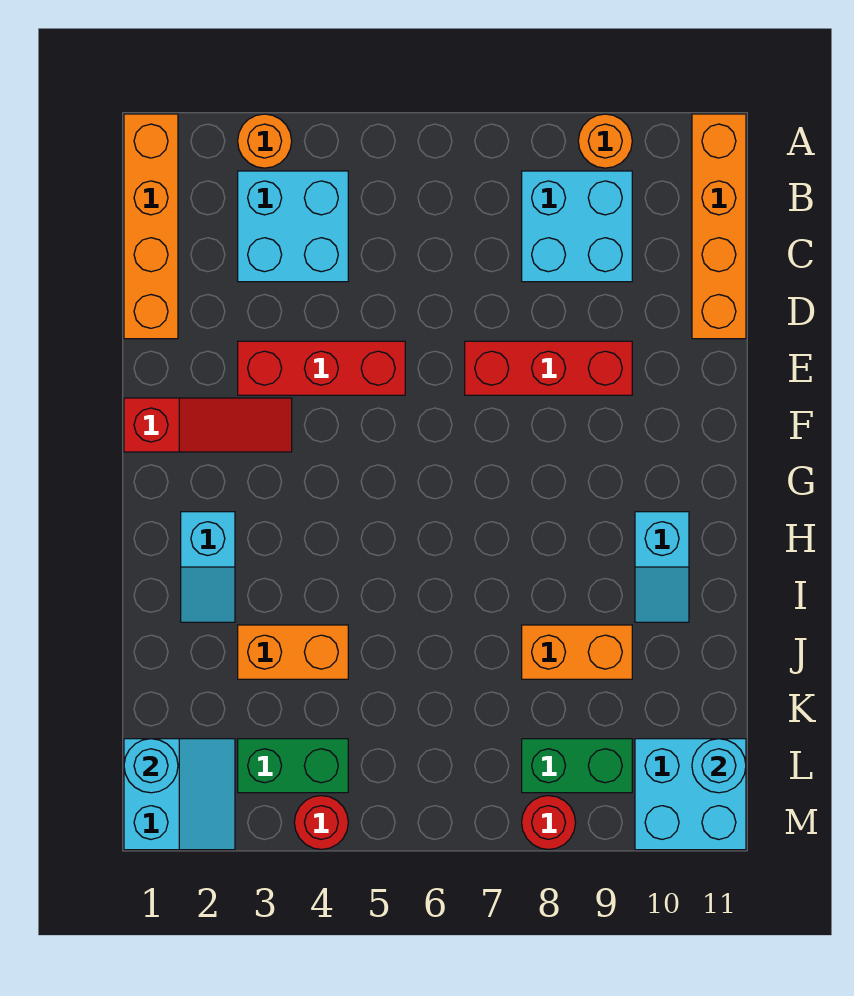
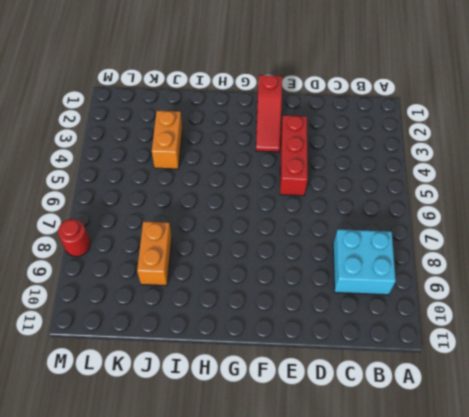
none -> orange 1x4 brick [124,114,178,339]
none -> orange 1x1 round brick [238,114,292,168]
none -> orange 1x1 round brick [578,114,632,168]

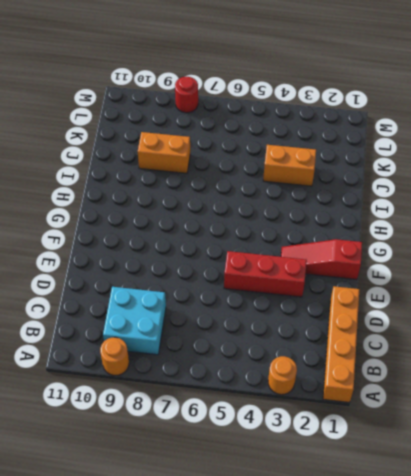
none -> orange 1x4 brick [692,114,746,339]
none -> cyan 2x2 brick [238,171,348,282]
none -> red 1x3 brick [465,341,632,395]

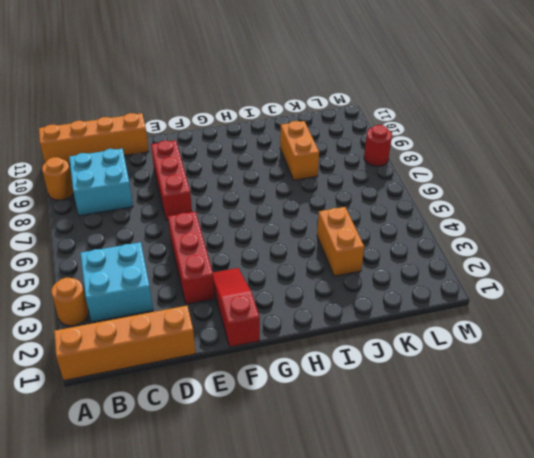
none -> cyan 1x2 slope [181,512,235,622]
none -> cyan 1x2 slope [635,512,689,622]
none -> cyan 2x2 slope [124,739,235,850]

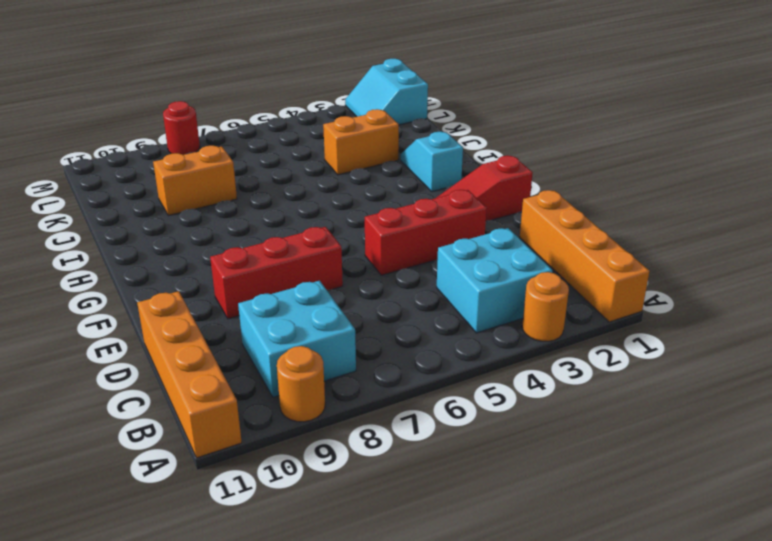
none -> cyan 1x2 slope [635,512,689,622]
none -> green 1x2 brick [238,739,348,793]
none -> green 1x2 brick [522,739,632,793]

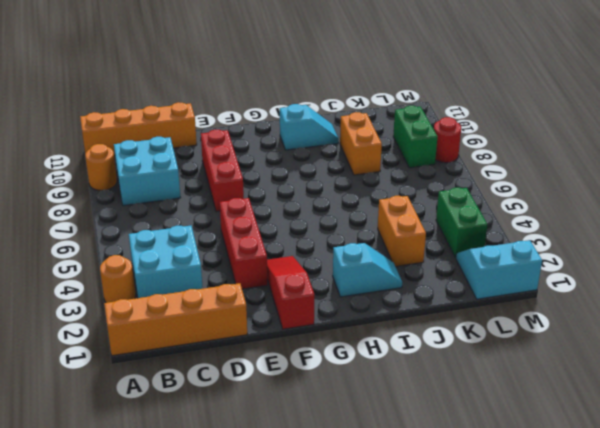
none -> cyan 2x2 brick [635,739,746,850]
none -> red 1x1 round brick [294,796,348,850]
none -> cyan 1x1 round brick [124,739,178,793]

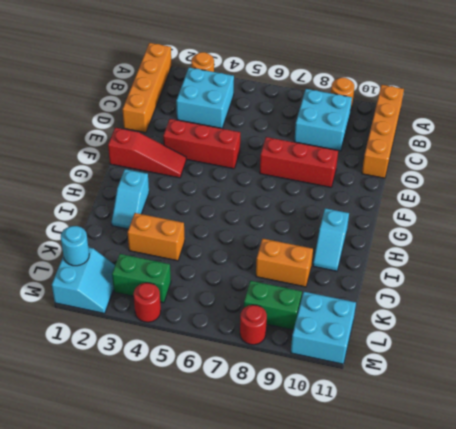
none -> cyan 1x1 round brick [692,739,746,793]

